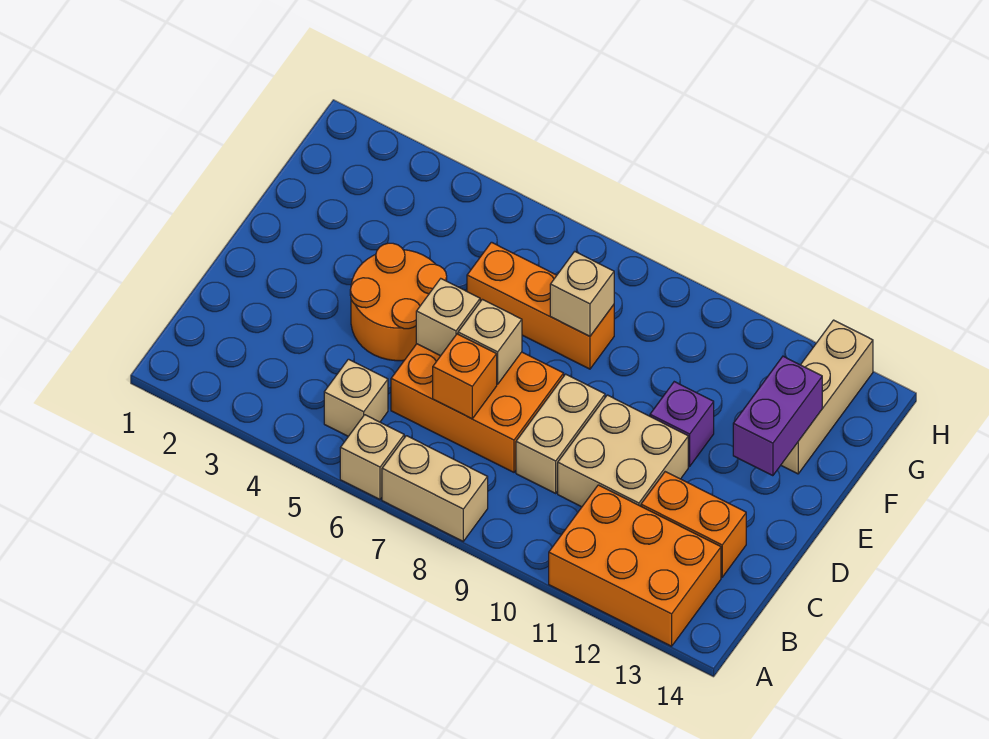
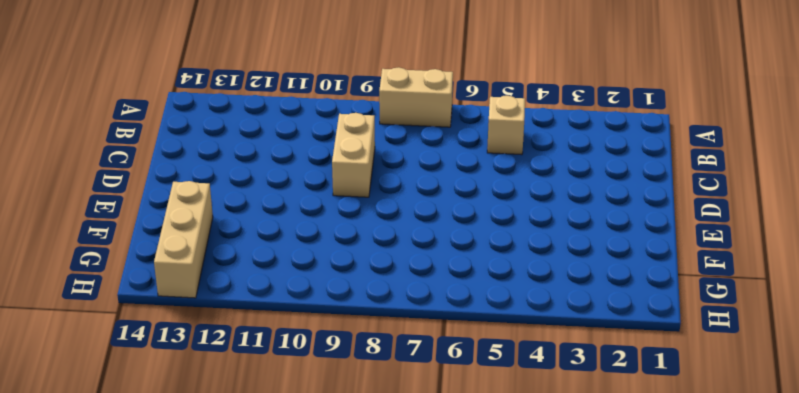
none -> tan 1x1 brick [340,415,404,499]
none -> orange 2x3 brick [549,485,721,646]
none -> orange 2x3 brick [391,344,564,472]

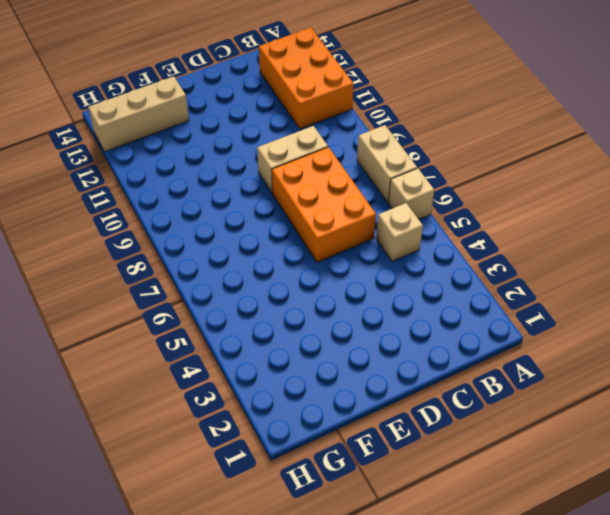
none -> tan 2x2 brick [558,395,688,507]
none -> orange 1x2 brick [641,472,746,577]
none -> orange 2x2 round brick [350,243,447,361]

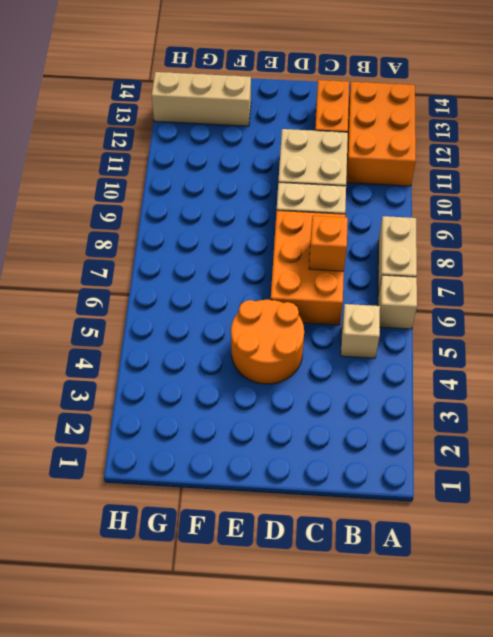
none -> purple 1x1 brick [650,382,714,466]
none -> orange 1x3 brick [467,242,614,369]
none -> tan 1x1 brick [416,279,480,356]

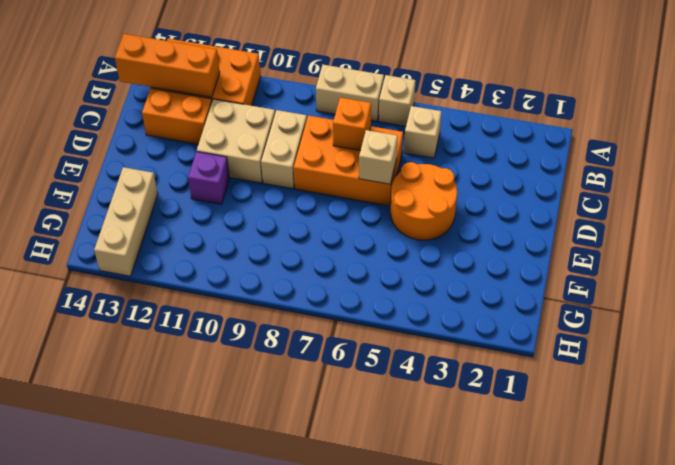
orange 1x3 brick [115,34,220,97] -> orange 1x3 brick moved to [467,242,614,369]
none -> tan 1x1 brick [458,299,522,384]
none -> purple 1x2 brick [733,356,822,476]
none -> tan 1x1 brick [550,251,614,336]

